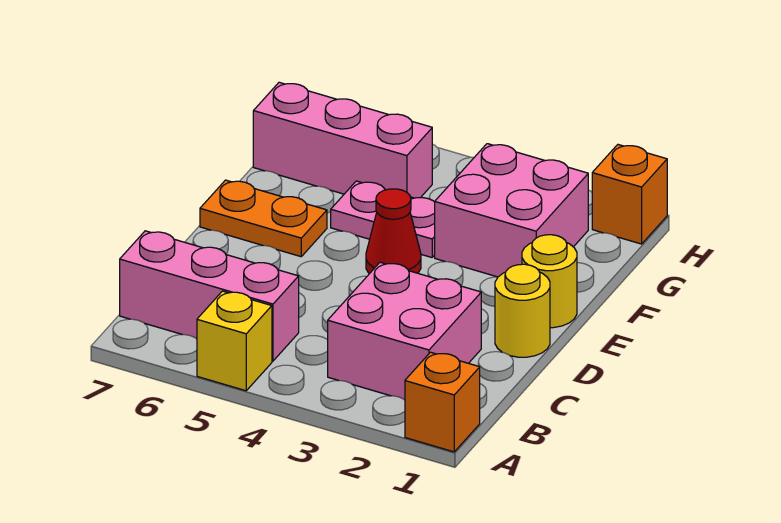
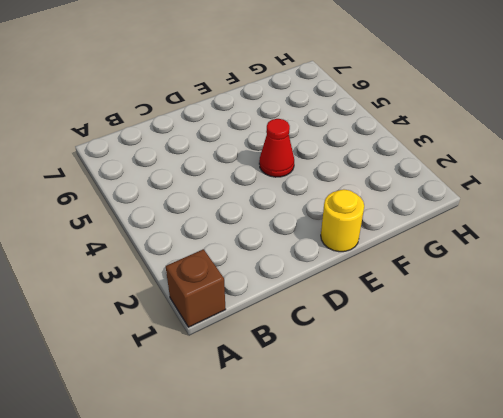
brown 1x1 brick [166,249,226,327] -> orange 1x1 brick [405,352,480,452]
none -> yellow 1x1 brick [197,291,272,391]
none -> pink 2x2 brick [328,262,481,400]
none -> pink 1x3 brick [120,231,299,361]

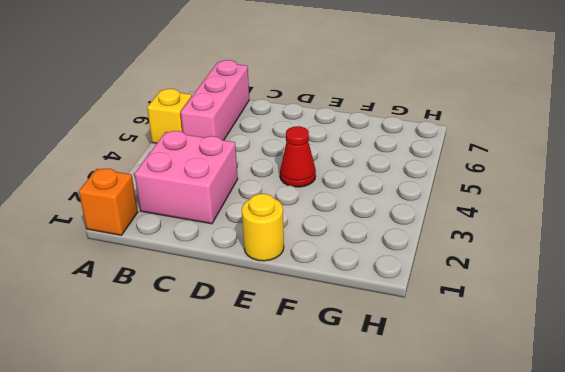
none -> yellow 1x1 round brick [495,264,550,357]
none -> orange 1x2 plate [200,180,327,257]
none -> pink 2x2 brick [435,144,588,277]

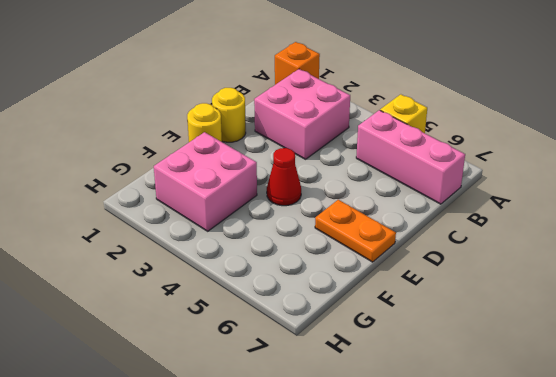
none -> pink 1x2 plate [331,181,435,257]
none -> pink 1x3 brick [253,82,432,198]
none -> orange 1x1 brick [592,145,667,244]

